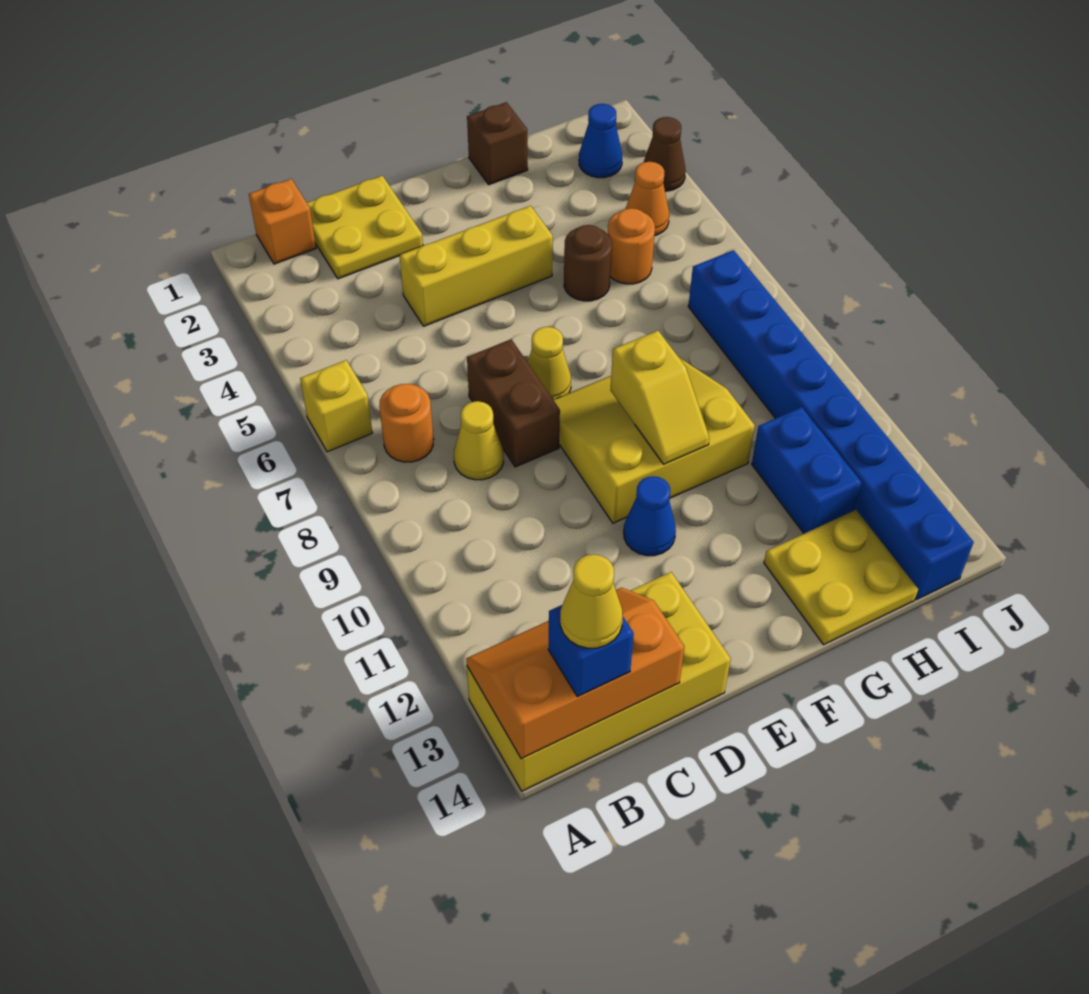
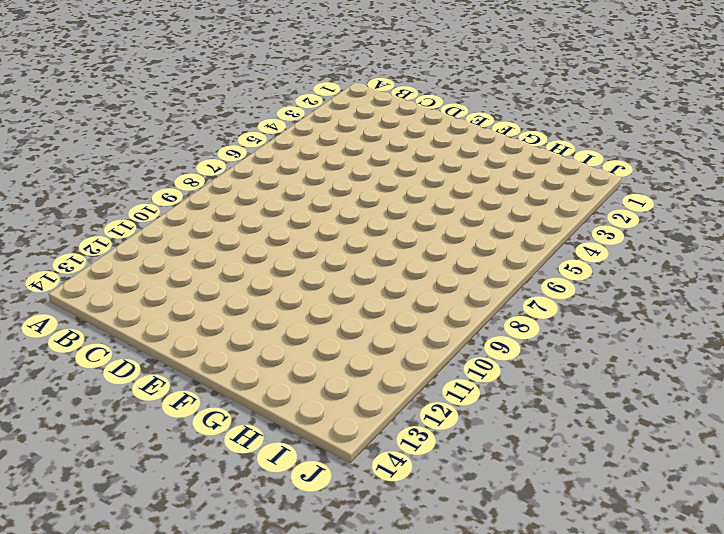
none -> yellow 1x1 brick [300,360,372,452]
none -> yellow 2x4 brick [467,572,731,791]
none -> orange 1x1 brick [249,179,316,264]

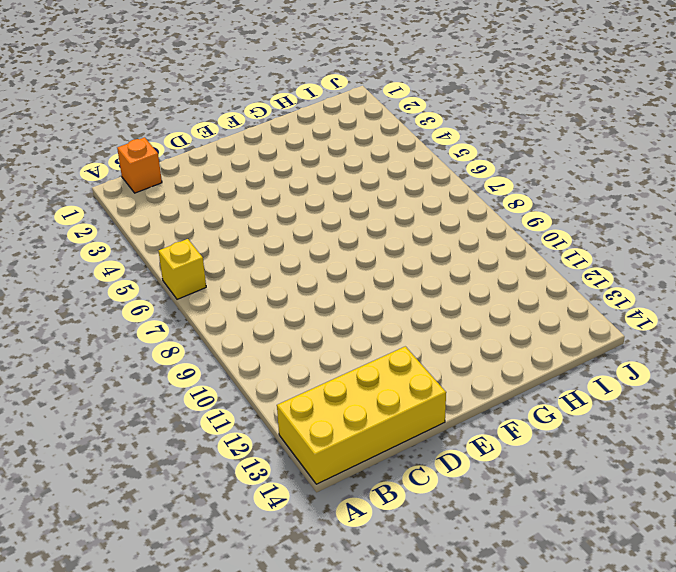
none -> orange 1x1 round brick [379,384,434,462]
none -> yellow 2x2 plate [307,176,423,279]
none -> yellow 1x1 cone [454,401,504,480]

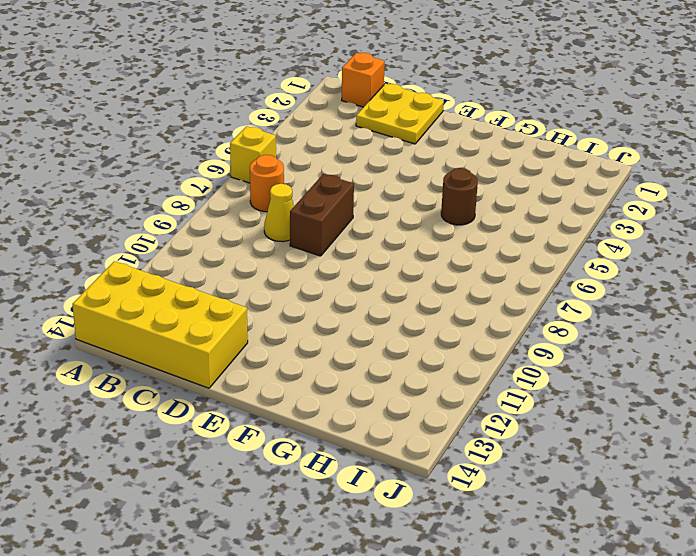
none -> yellow 1x3 brick [400,206,553,326]
none -> yellow 1x1 cone [527,327,571,400]
none -> yellow 3x3 slope [554,358,755,523]

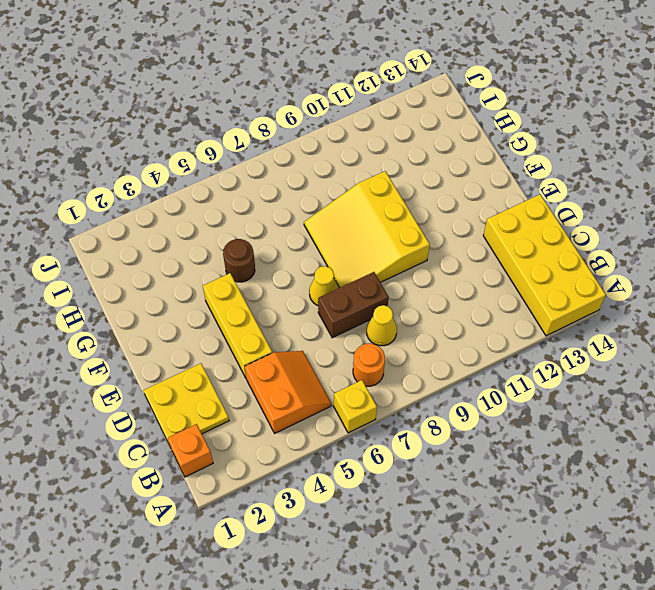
orange 2x2 slope [245,351,332,433] -> none
none -> blue 1x1 cone [624,476,676,556]
none -> brown 1x1 brick [467,102,528,185]
none -> yellow 2x2 plate [764,510,918,645]

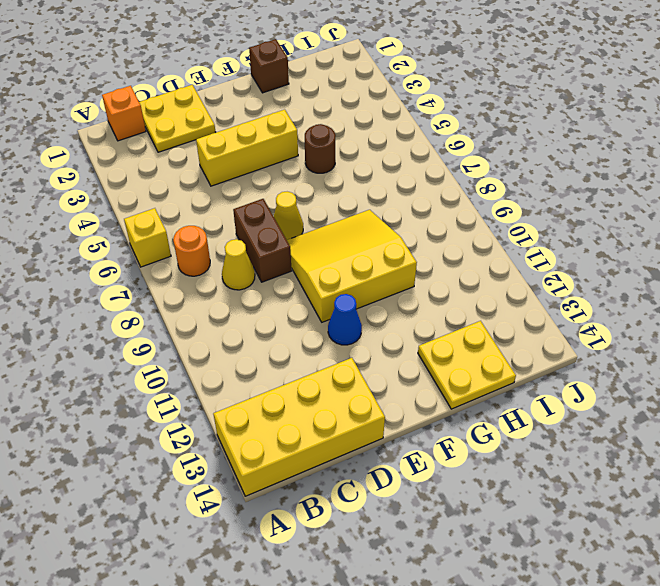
none -> orange 1x1 round brick [608,208,655,284]
none -> blue 1x2 brick [752,407,861,533]
none -> blue 1x1 cone [579,104,622,178]

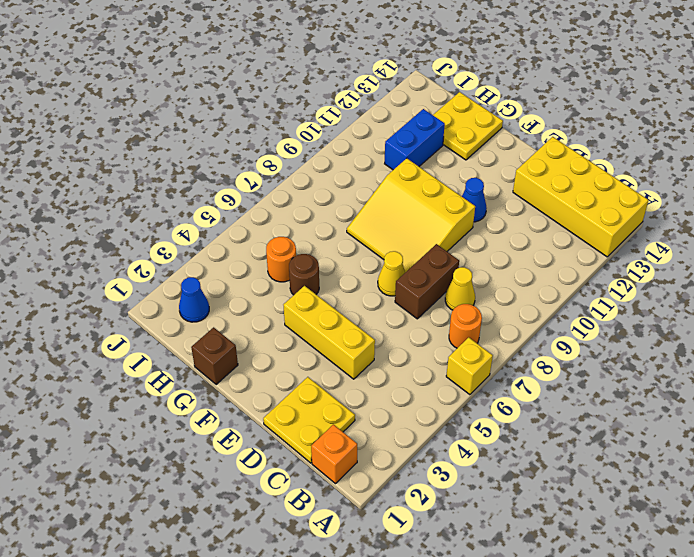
none -> orange 1x1 cone [626,162,669,235]
none -> blue 1x8 brick [688,250,974,599]
none -> brown 1x1 cone [643,117,686,191]

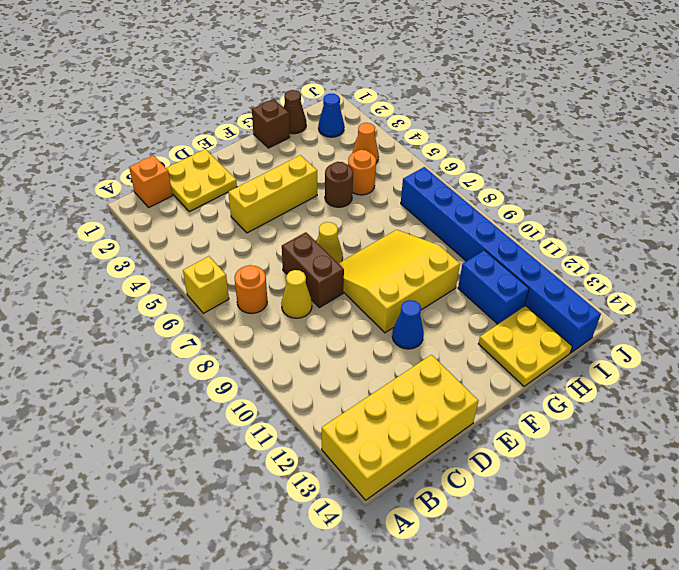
brown 1x1 cone [284,90,306,134] -> brown 1x1 cone moved to [643,117,686,191]
none -> orange 2x3 slope [466,588,684,759]
none -> yellow 1x2 slope [610,331,709,464]
none -> blue 1x1 brick [548,605,634,697]

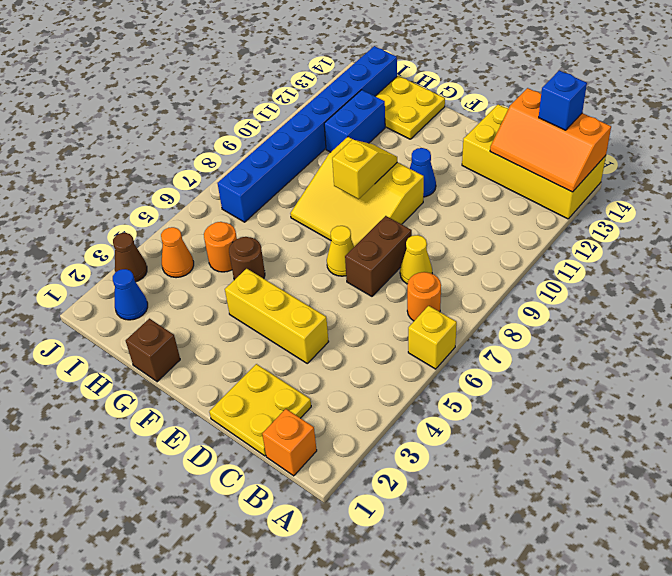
none -> yellow 1x1 cone [560,554,623,648]

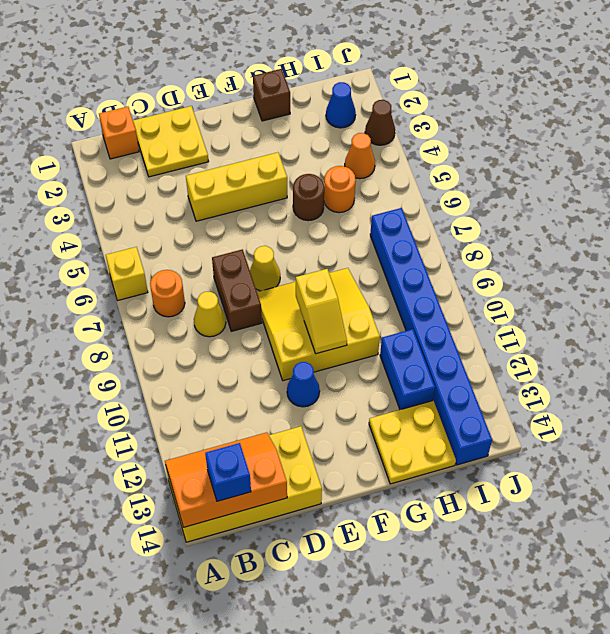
none -> yellow 1x1 cone [560,554,623,648]

